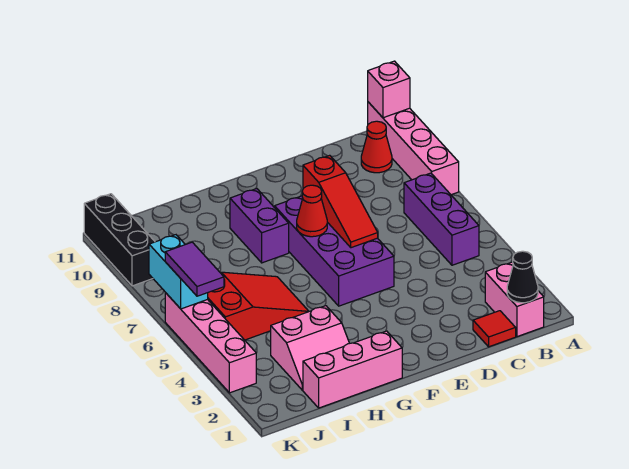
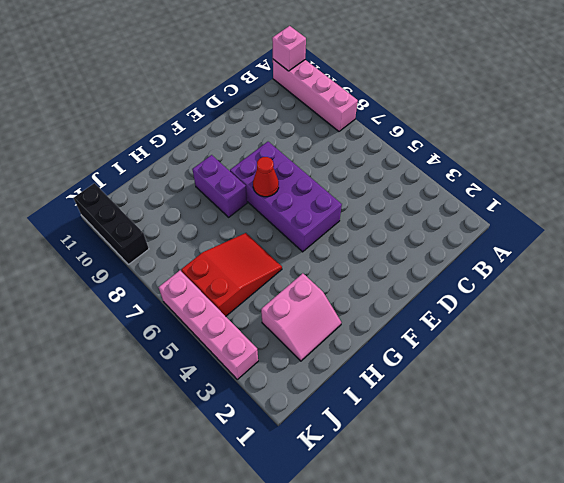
none -> pink 1x2 brick [485,262,544,337]
none -> purple 1x3 brick [404,173,479,265]
none -> red 1x1 cone [361,121,392,173]

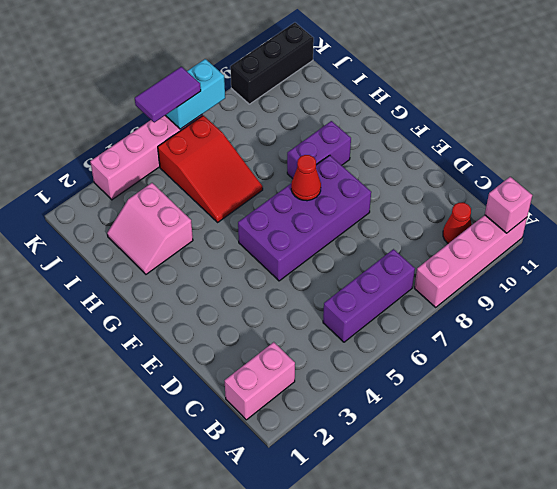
none -> red 1x1 tile [473,311,516,347]
none -> pink 1x3 brick [303,331,402,408]
none -> black 1x1 cone [507,251,538,303]

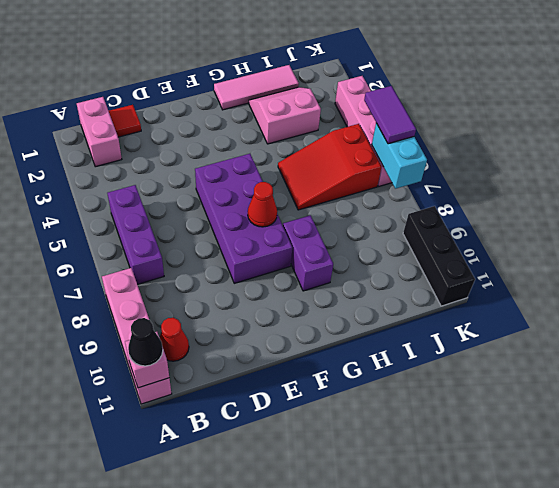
black 1x1 cone [128,318,163,366] -> black 1x1 cone moved to [507,251,538,303]
pink 1x3 tile [214,65,299,110] -> pink 1x3 brick [303,331,402,408]
none -> red 1x3 slope [303,155,378,248]

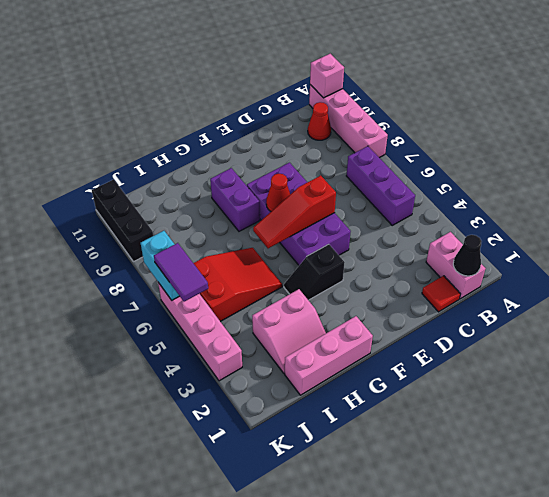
red 1x3 slope [253,176,336,248] -> red 1x3 slope turned to [303,155,378,248]
black 1x2 slope [284,244,345,300] -> none

